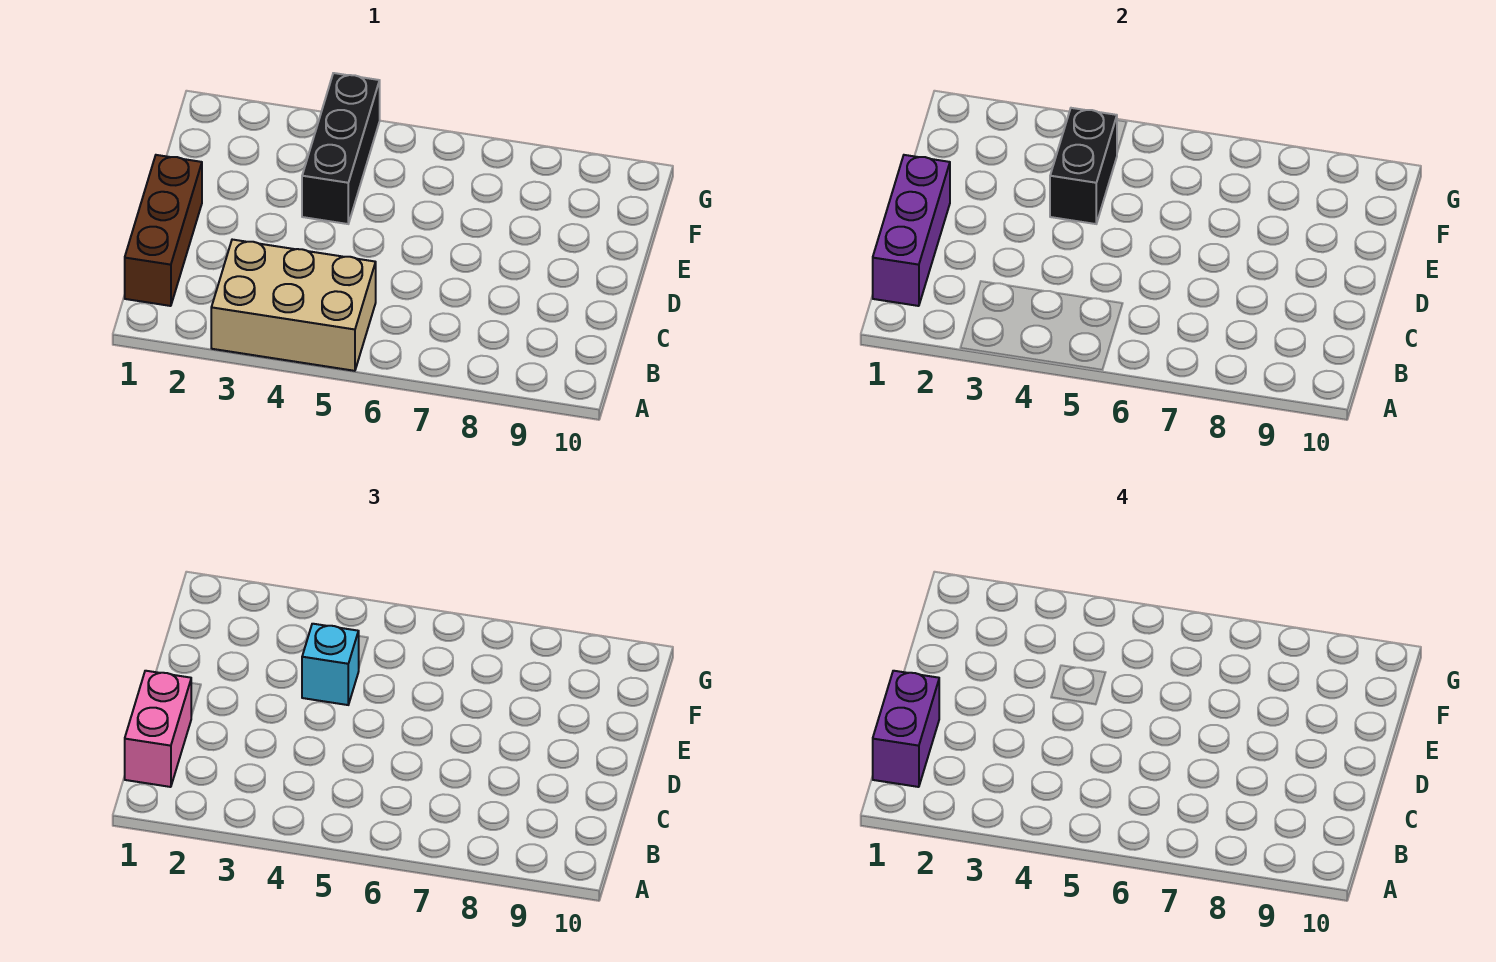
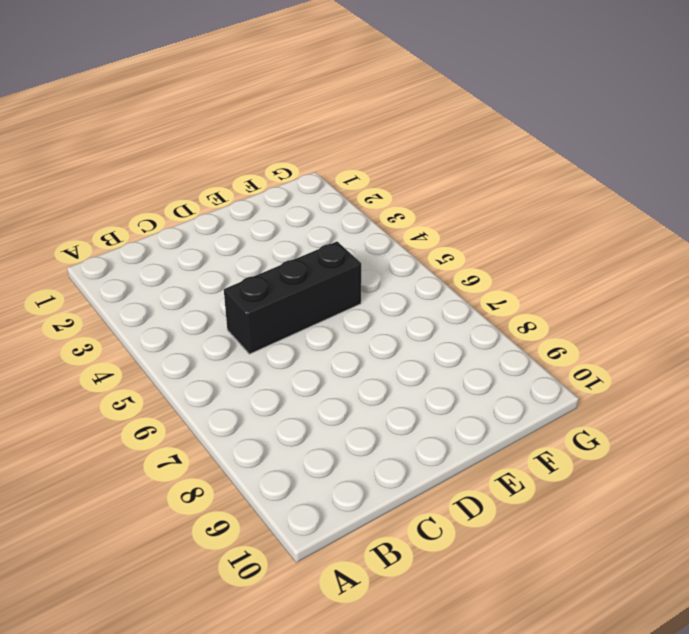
black 1x3 brick [224,242,361,354] -> black 1x3 brick moved to [302,73,380,224]
none -> tan 2x3 brick [211,240,376,371]
none -> brown 1x3 brick [125,155,202,306]

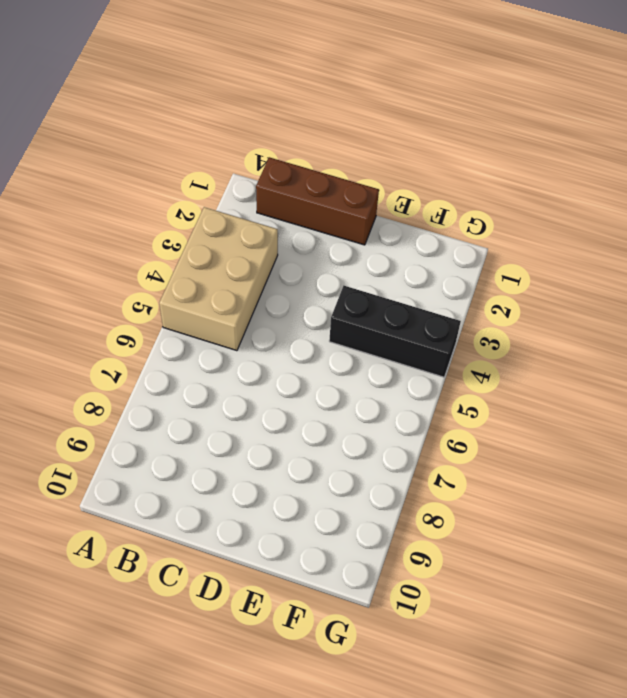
none -> purple 1x3 brick [873,155,950,306]
none -> black 1x2 brick [1050,108,1117,224]

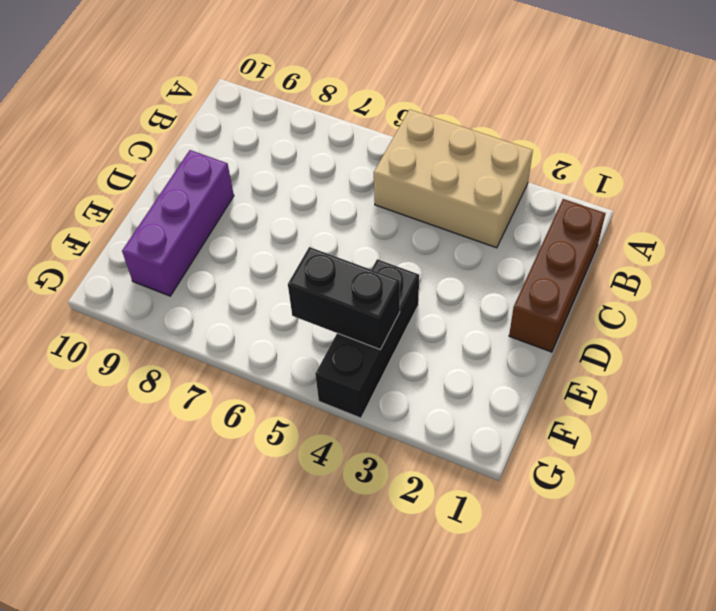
purple 1x3 brick [122,150,234,296] -> purple 1x3 brick moved to [873,155,950,306]
black 1x2 brick [288,247,400,349] -> black 1x2 brick turned to [1050,108,1117,224]
none -> pink 1x2 brick [125,671,191,787]
none -> cyan 1x1 brick [302,624,359,705]

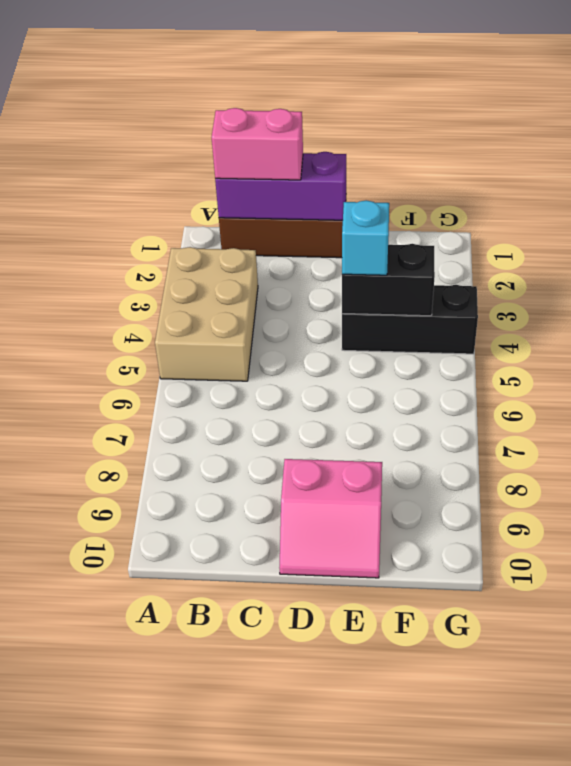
pink 2x2 slope [279,459,382,578] -> none
none -> purple 1x2 brick [873,671,939,787]

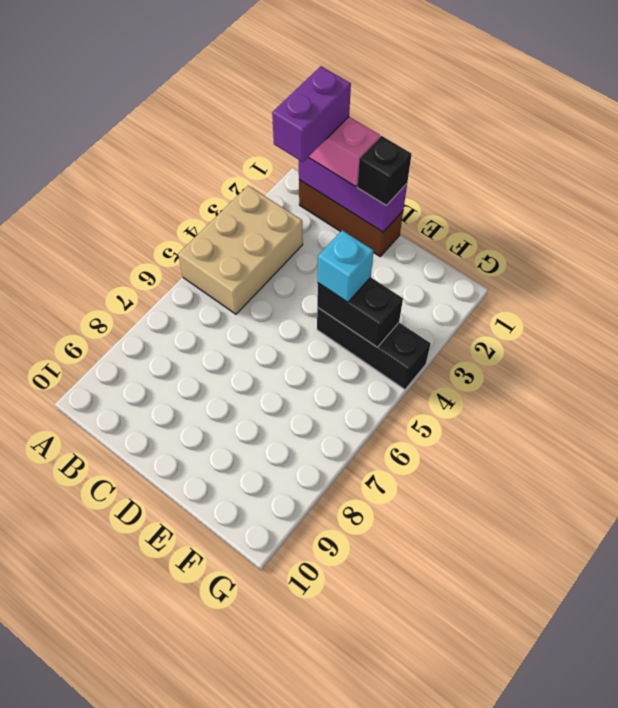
purple 1x2 brick [272,66,351,162] -> purple 1x2 brick turned to [873,671,939,787]
black 1x1 brick [357,136,412,205] -> none

